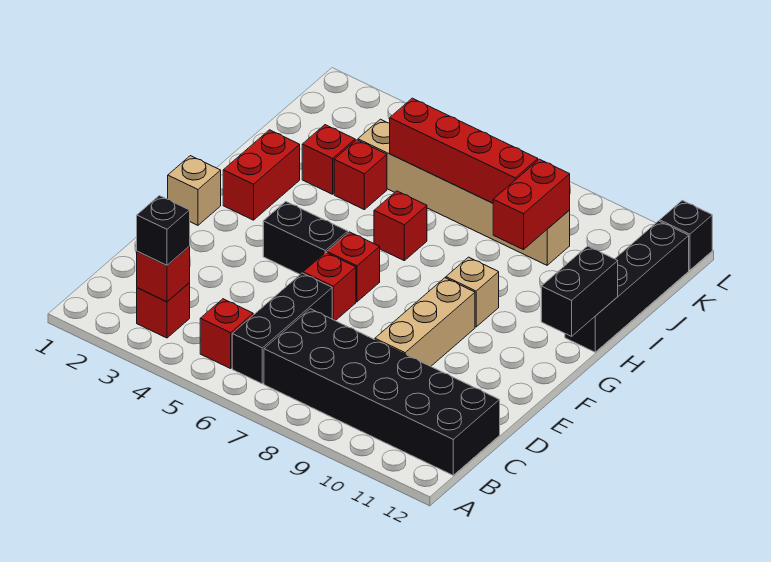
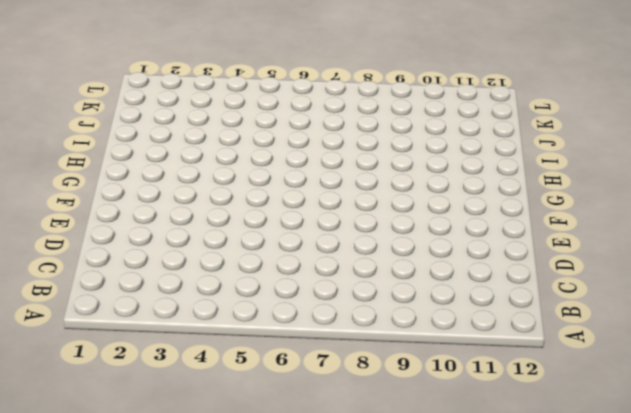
none -> red 1x1 brick [137,283,190,338]
none -> red 1x1 brick [200,299,253,368]
none -> black 1x3 brick [232,273,332,384]

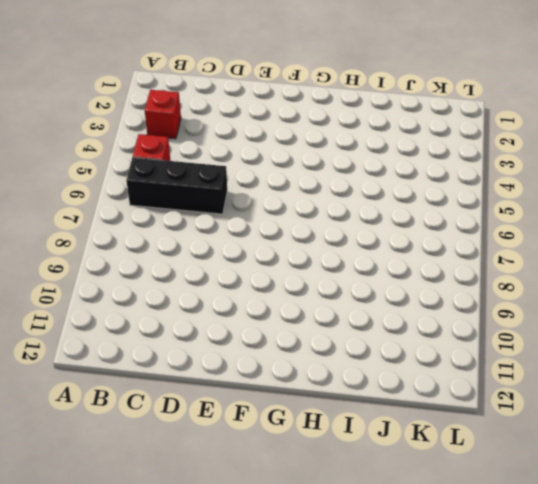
none -> black 2x6 brick [264,309,500,475]
none -> tan 1x3 brick [375,278,475,366]
none -> red 1x1 brick [303,253,356,321]

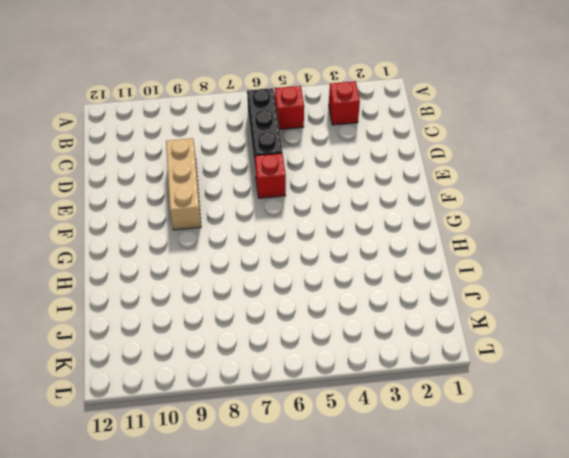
none -> black 2x6 brick [264,309,500,475]
none -> tan 1x1 brick [168,156,221,225]
none -> black 1x2 brick [263,202,348,274]

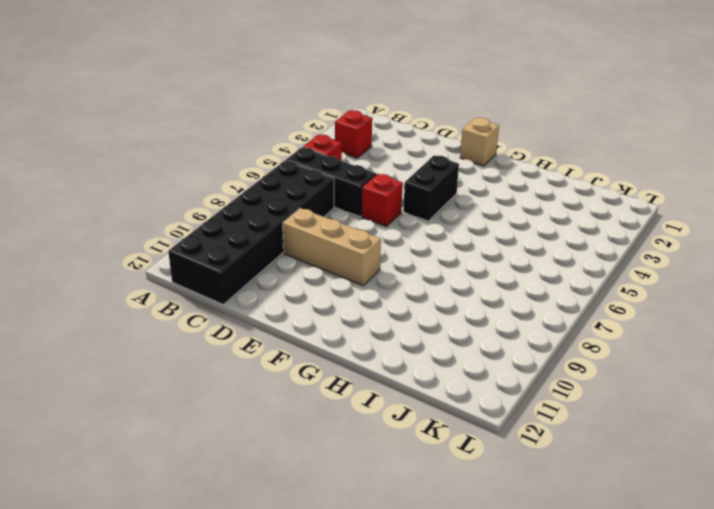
none -> red 1x1 brick [327,232,380,302]
none -> red 1x2 brick [223,130,300,220]
none -> tan 1x1 brick [446,257,499,327]

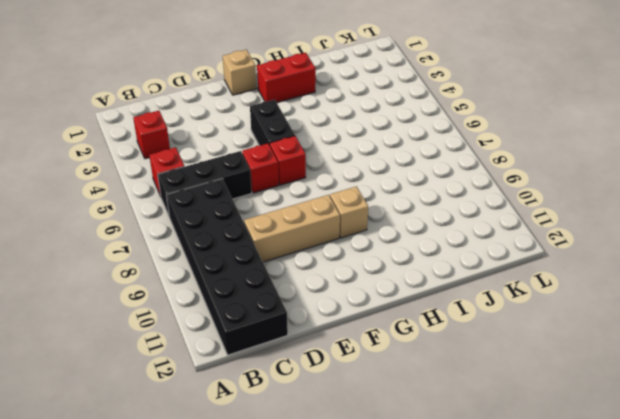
none -> red 1x1 brick [374,191,427,261]
none -> black 1x4 brick [565,221,689,352]
none -> red 1x1 brick [302,125,355,194]

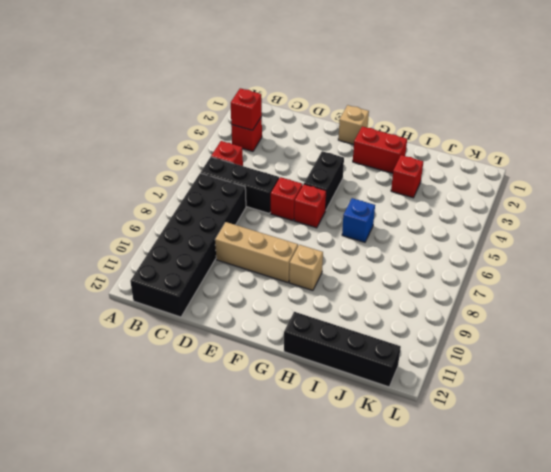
blue 1x1 brick [342,198,375,242] -> red 1x1 brick [374,191,427,261]
none -> red 1x1 brick [334,140,387,210]
none -> tan 1x6 brick [358,119,570,265]
none -> black 1x1 brick [660,200,712,270]

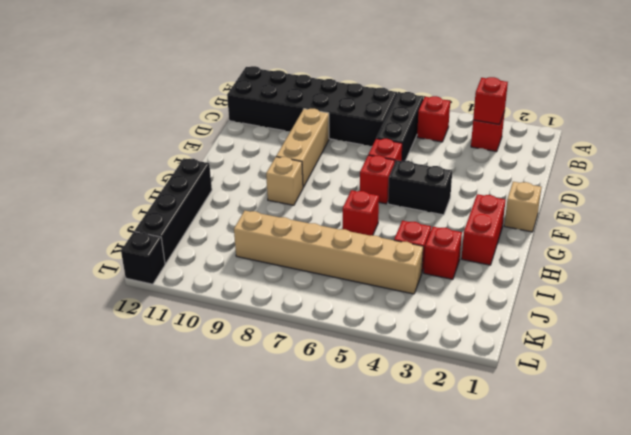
none -> black 1x2 brick [541,246,618,336]
none -> red 1x2 brick [493,159,570,250]
none -> red 1x4 brick [390,98,538,203]

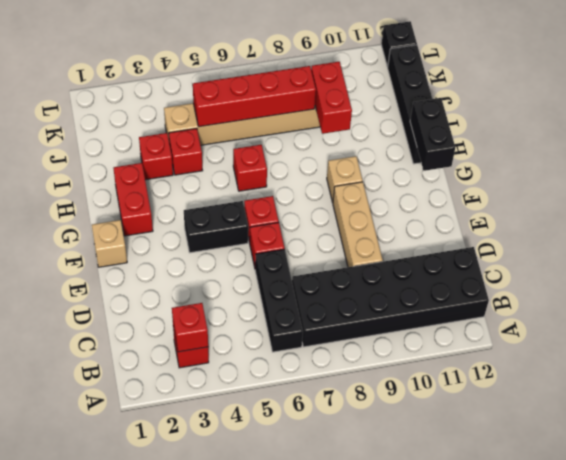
none -> red 1x1 brick [200,299,253,368]
none -> black 1x1 brick [137,196,190,265]

